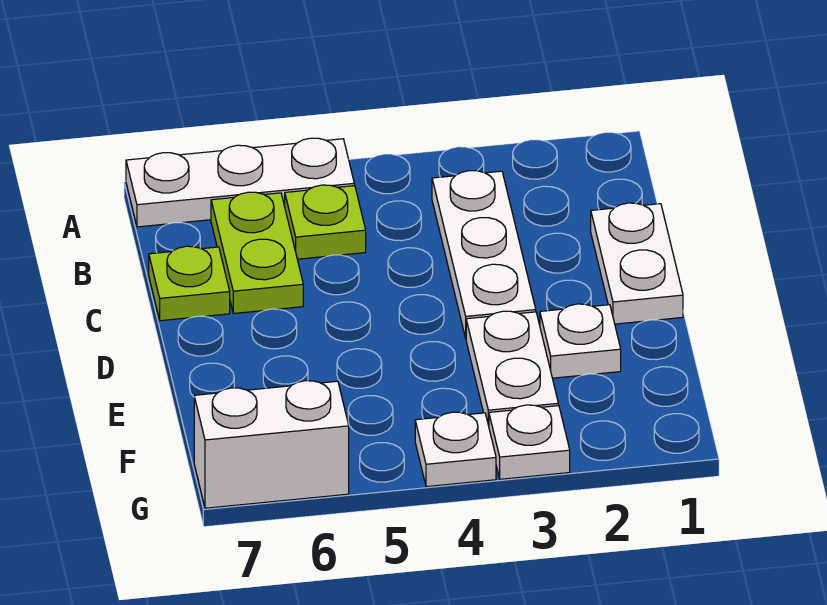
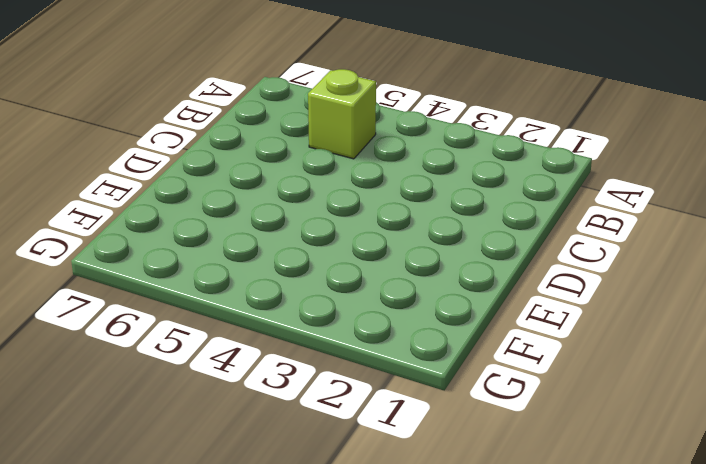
lime 1x1 brick [308,69,376,159] -> lime 1x1 plate [285,185,366,259]
none -> white 1x3 plate [126,138,354,227]
none -> white 1x3 plate [432,171,536,338]

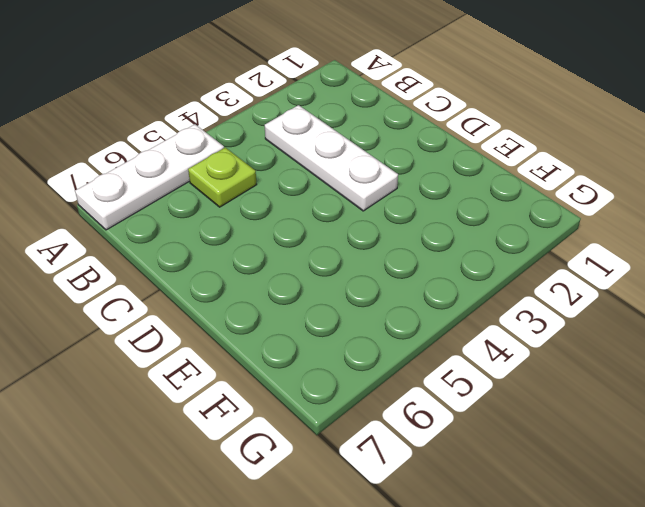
none -> lime 1x2 plate [211,192,303,313]
none -> white 1x2 plate [591,203,683,324]

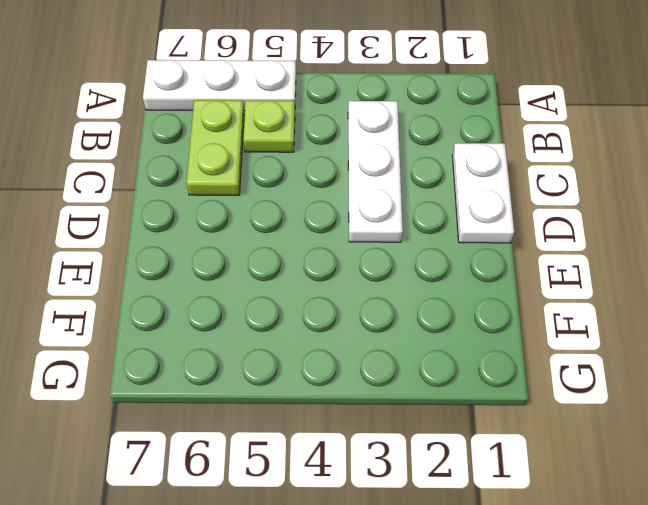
none -> lime 1x1 plate [149,246,230,321]
none -> white 1x1 plate [540,304,621,378]

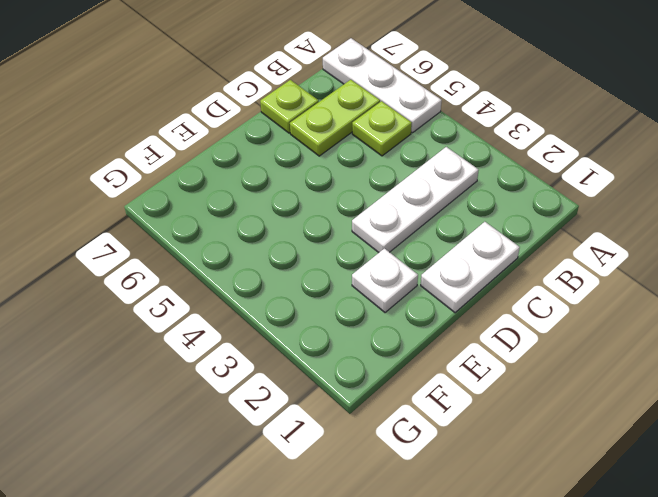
none -> white 1x2 plate [466,311,558,426]
none -> white 1x1 plate [489,405,570,479]

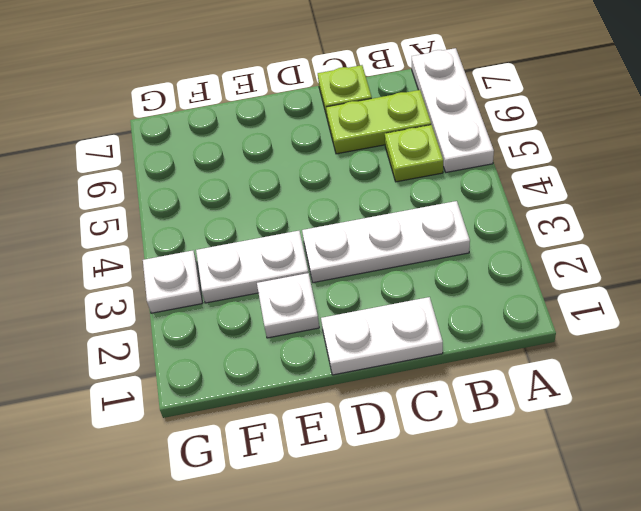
none -> white 1x1 plate [415,412,496,487]
none -> white 1x2 brick [194,381,349,508]

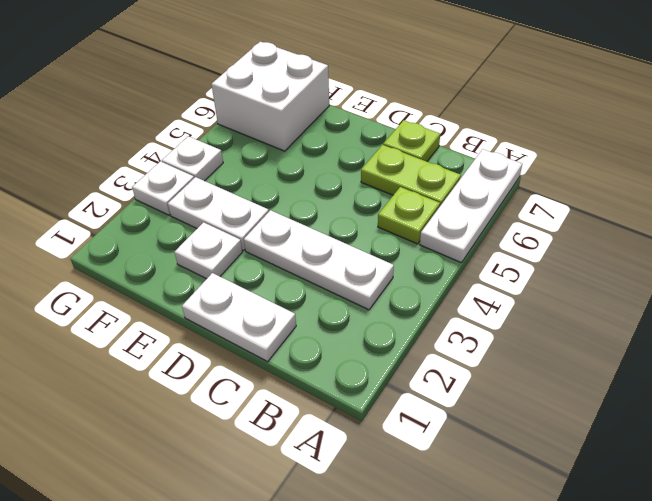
white 2x2 brick [211,42,329,151] -> white 1x2 brick [194,381,349,508]

